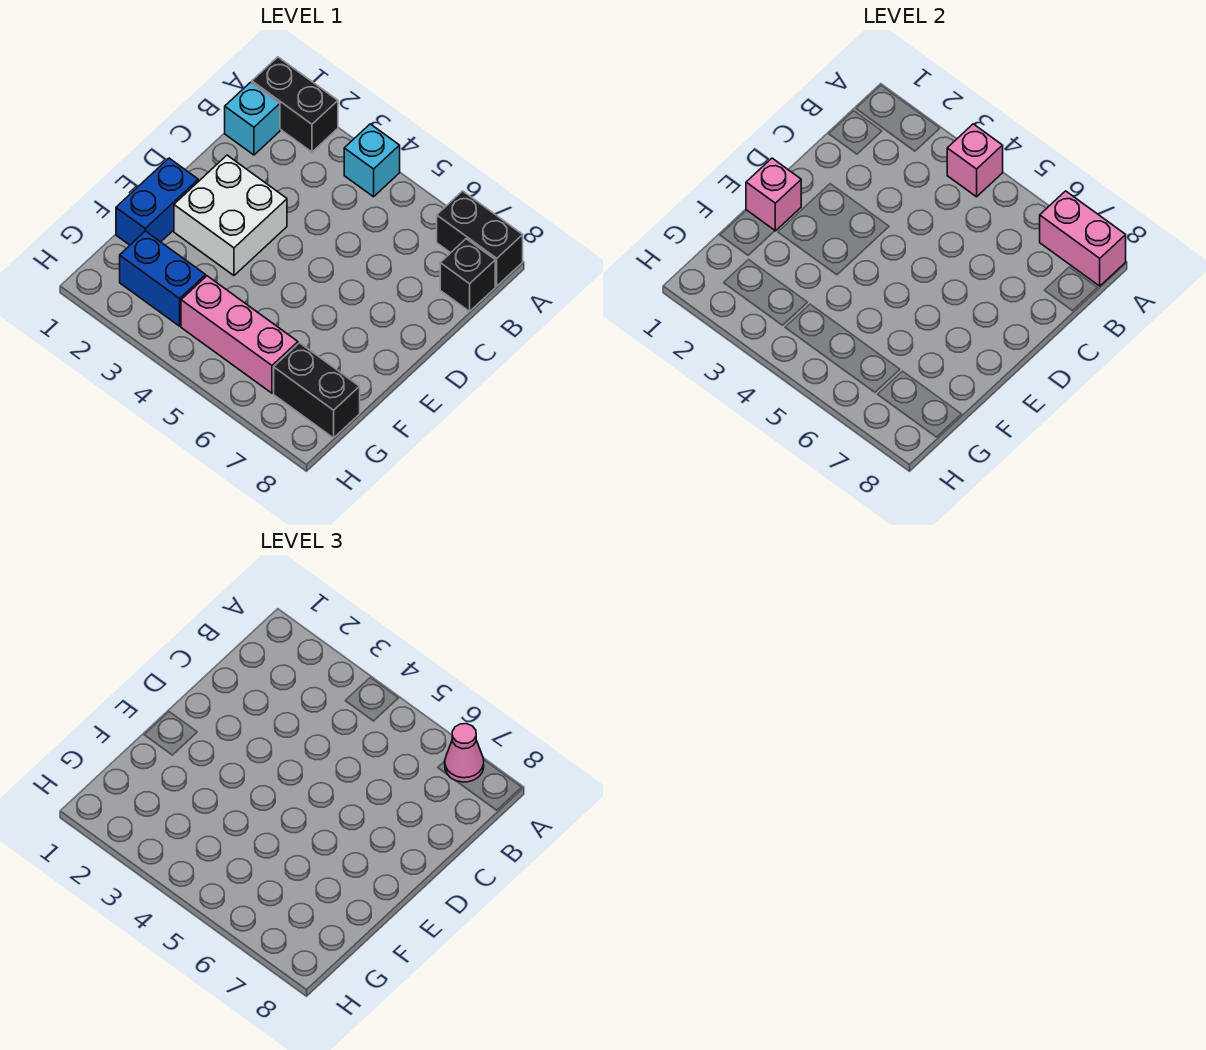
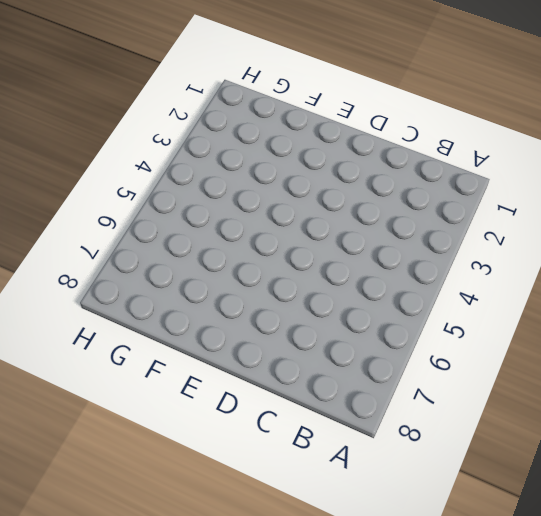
none -> black 1x2 brick [252,57,338,152]
none -> cyan 1x1 brick [344,124,400,197]
none -> black 1x2 brick [437,191,523,286]

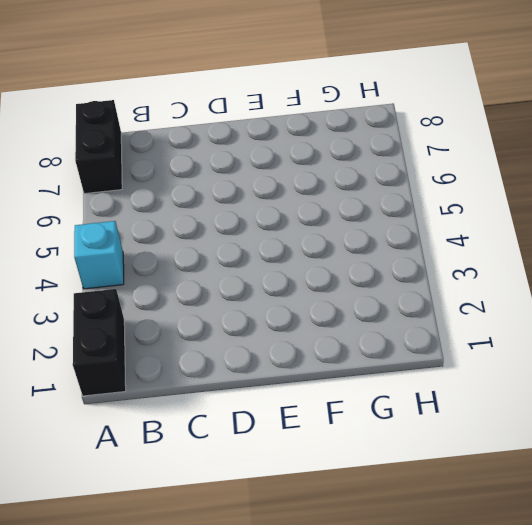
none -> cyan 1x1 brick [225,82,280,155]
none -> black 1x1 brick [440,239,495,311]
none -> white 2x2 brick [174,155,287,275]

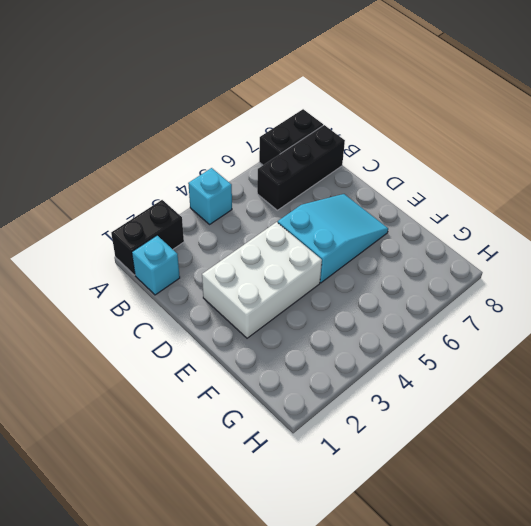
black 1x3 brick [257,125,345,210] -> black 1x1 brick [440,239,495,311]
white 2x3 brick [202,222,322,338] -> white 2x2 brick [174,155,287,275]
cyan 2x3 slope [278,194,388,283] -> none
none -> blue 1x2 brick [116,158,198,245]
none -> blue 1x2 brick [120,231,206,326]
none -> pink 1x3 brick [181,276,298,393]

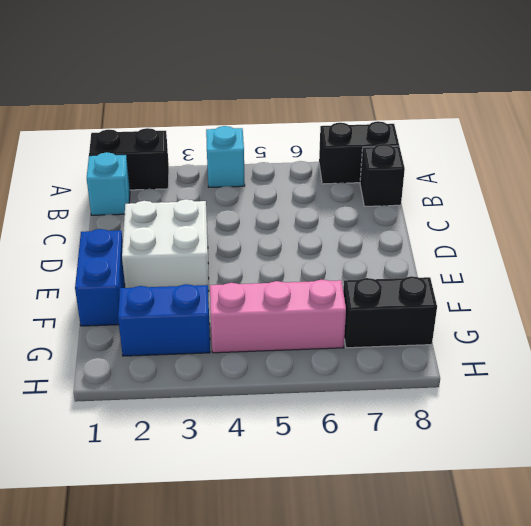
none -> pink 1x1 brick [947,124,1003,197]
none -> pink 1x2 brick [1040,191,1126,286]
none -> pink 1x1 brick [746,158,801,231]

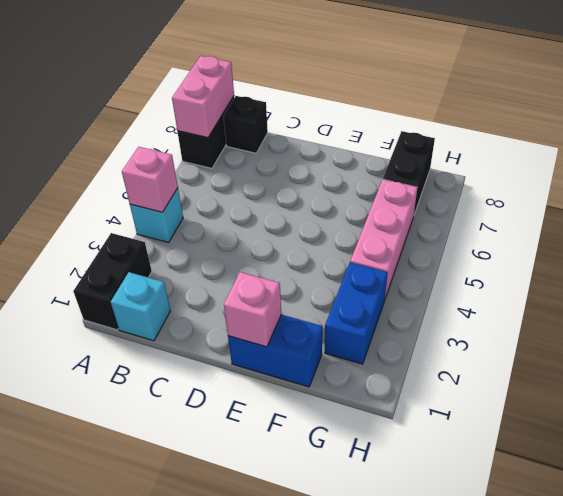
none -> white 2x2 brick [174,155,287,275]
none -> pink 1x1 cone [445,724,484,782]

